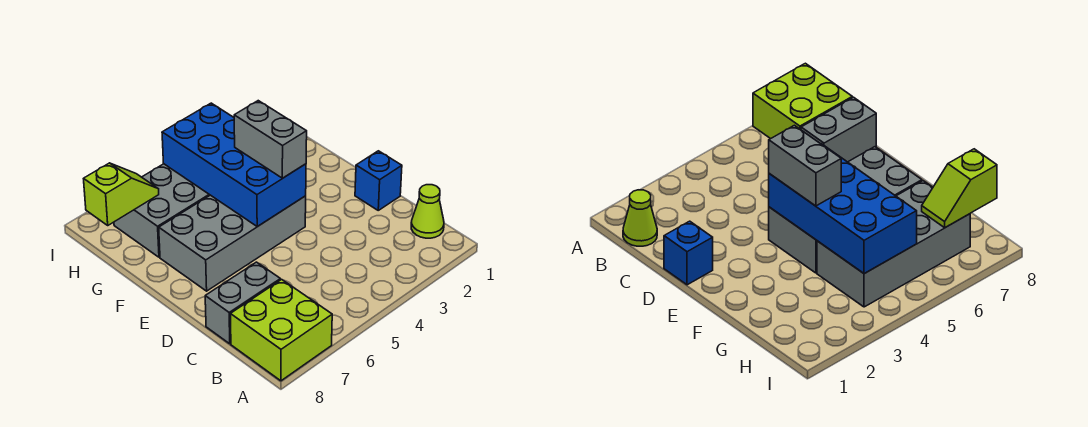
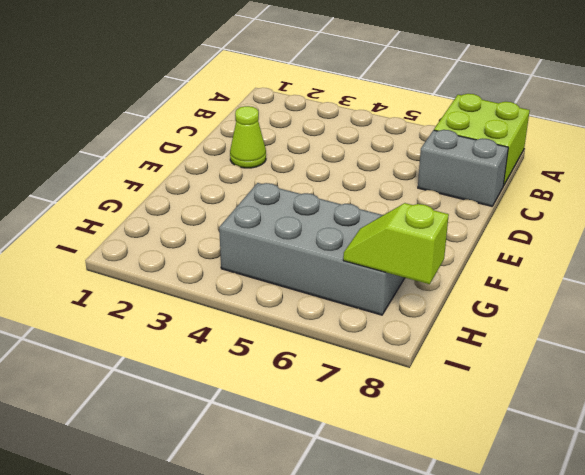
lime 1x1 cone [230,106,266,168] -> lime 1x1 cone moved to [411,185,444,238]
none -> blue 1x1 brick [355,151,402,210]
none -> grey 2x4 brick [159,195,306,291]

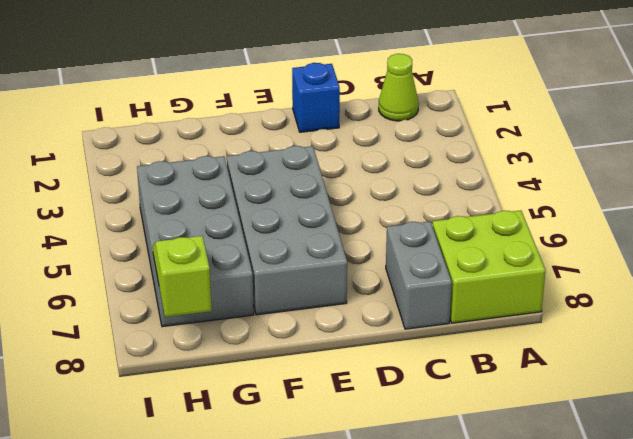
none -> blue 2x4 brick [162,103,306,227]
none -> grey 1x2 brick [234,101,307,178]

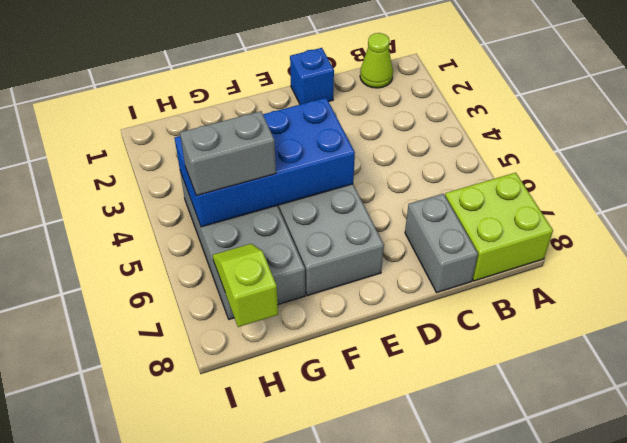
grey 1x2 brick [180,111,276,196] -> grey 1x2 brick moved to [234,101,307,178]

